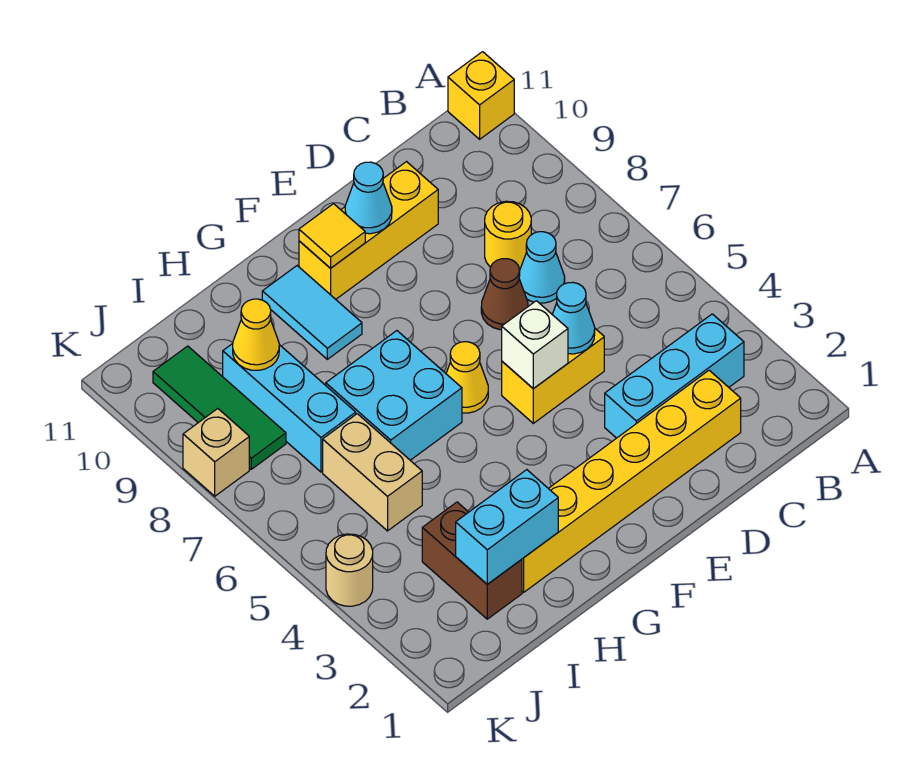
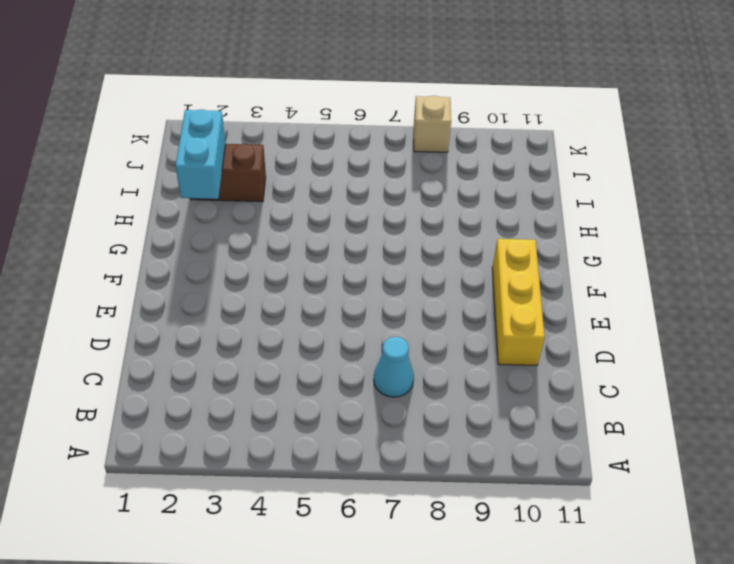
none -> yellow 1x1 brick [448,52,514,139]
none -> cyan 1x3 brick [605,314,744,438]
none -> yellow 1x6 brick [522,370,741,592]

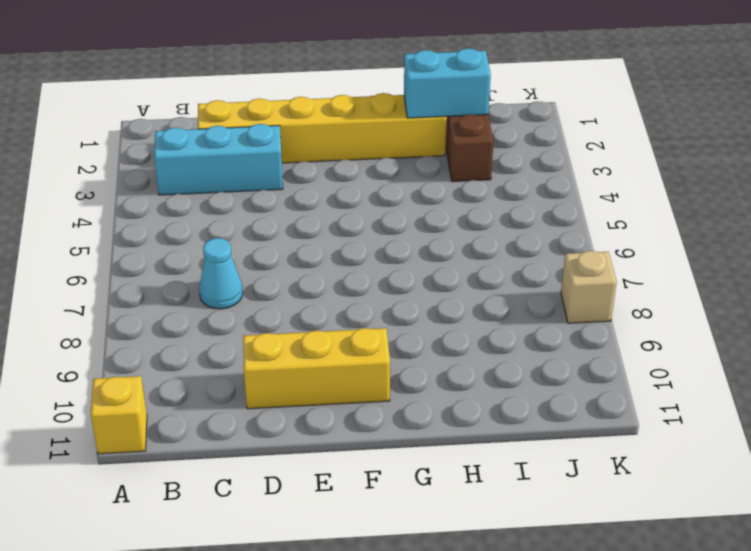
none -> yellow 1x1 round brick [485,201,531,270]
none -> yellow 1x2 brick [502,329,604,423]
none -> brown 1x1 cone [481,259,528,330]

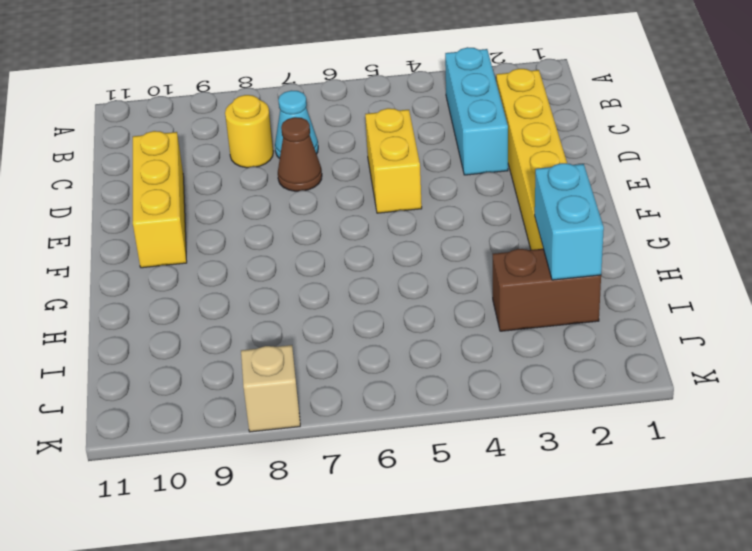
none -> yellow 1x1 brick [448,52,514,139]
none -> yellow 1x1 cone [446,342,488,413]
none -> cyan 2x2 brick [326,331,462,460]

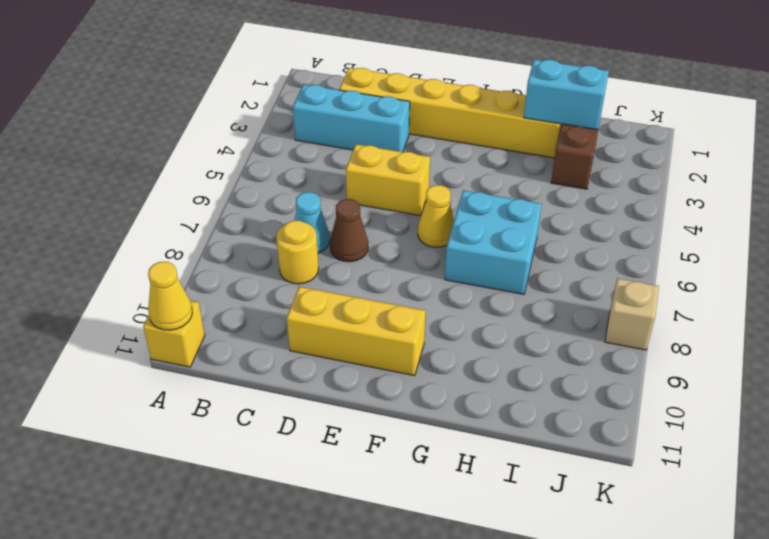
yellow 1x1 cone [148,262,193,330] -> yellow 1x1 cone moved to [233,299,279,370]
none -> cyan 1x2 tile [262,266,362,359]
none -> tan 1x2 brick [323,414,422,531]
none -> cyan 1x3 brick [223,344,356,472]

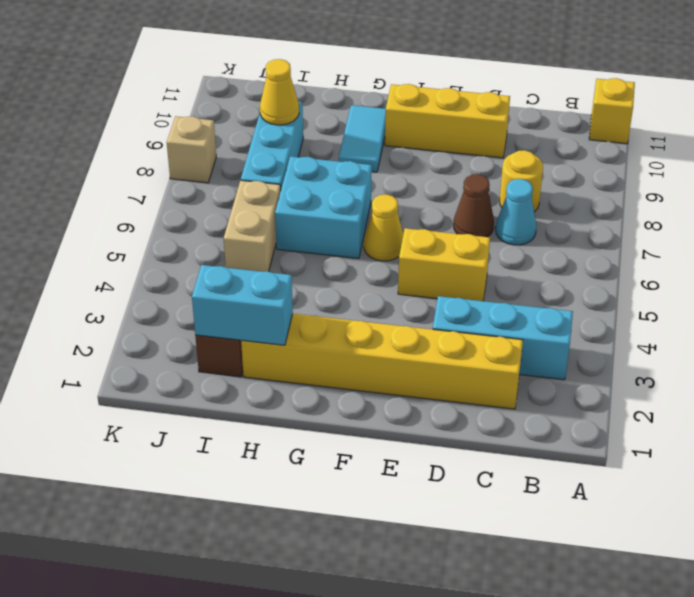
none -> green 1x3 tile [153,346,286,469]
none -> tan 1x1 round brick [326,534,373,606]
none -> cyan 1x1 cone [552,283,595,354]

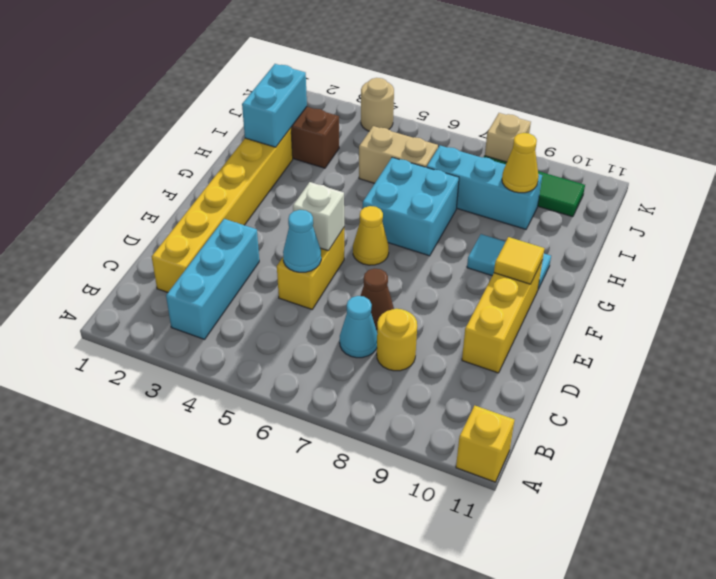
none -> cyan 1x1 cone [345,162,392,234]

